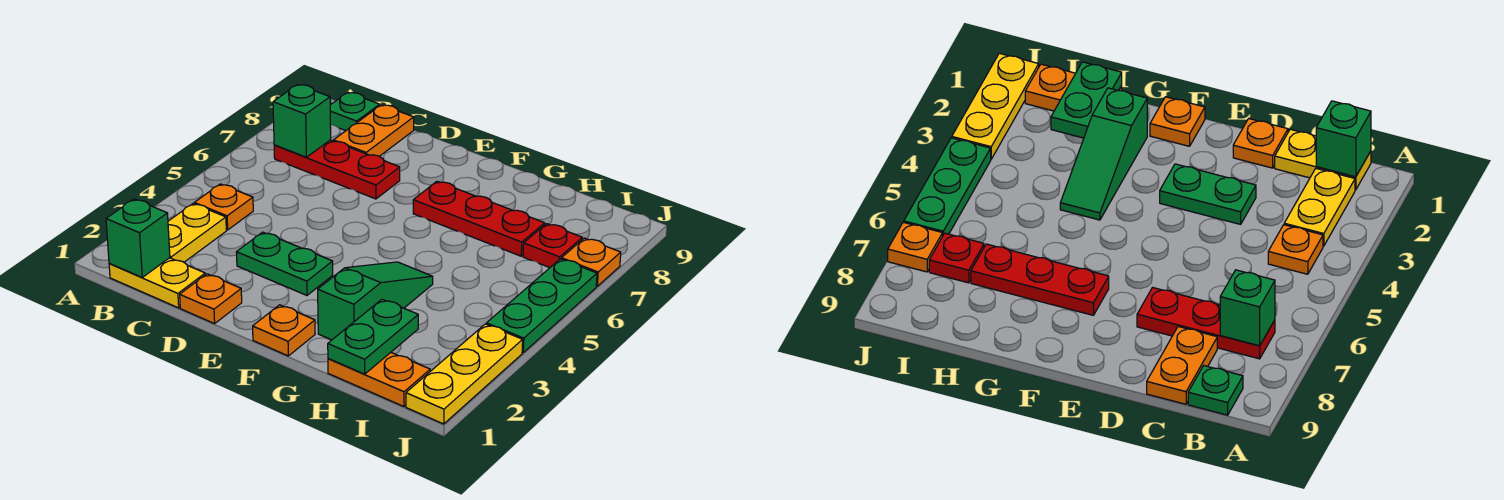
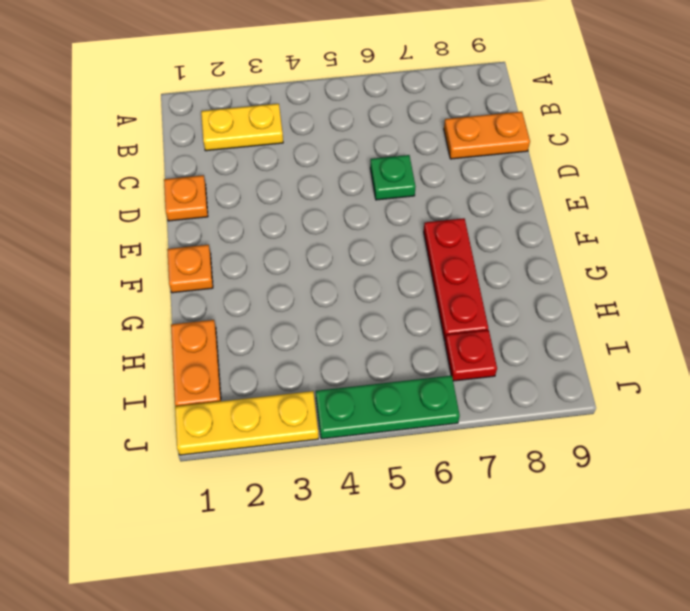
green 1x1 plate [370,155,416,200] -> green 1x1 plate moved to [330,93,380,131]
none -> yellow 1x2 plate [109,258,205,308]
none -> orange 1x1 plate [194,184,253,230]
none -> red 1x3 plate [274,140,400,199]

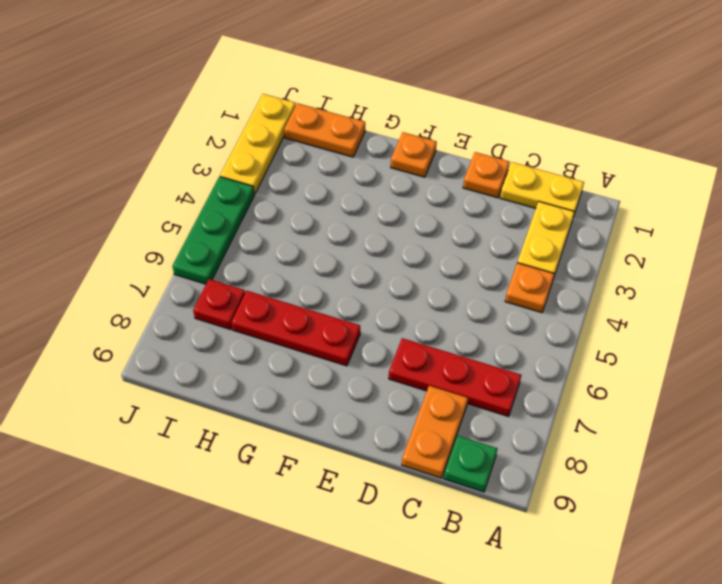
none -> green 1x2 plate [236,232,333,295]
none -> green 1x3 slope [318,262,433,340]
none -> orange 1x1 plate [562,238,621,286]

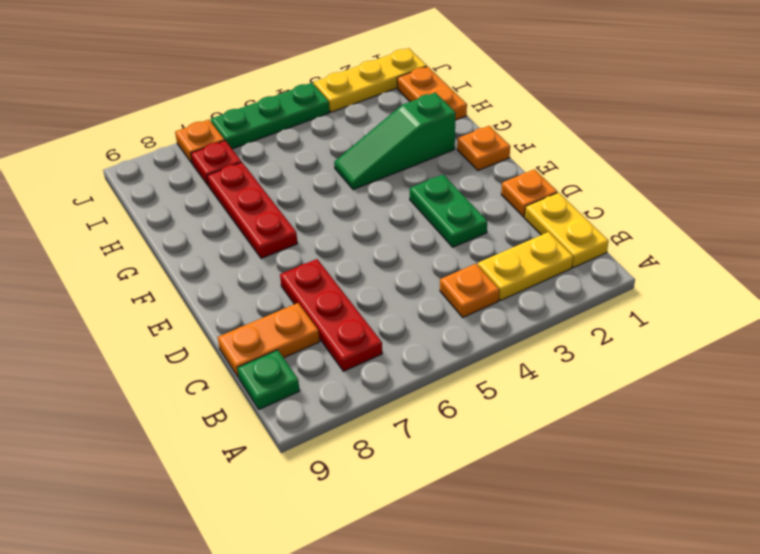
none -> green 1x1 brick [106,199,170,277]
none -> green 1x1 brick [273,85,331,157]
none -> green 1x2 plate [328,299,418,374]

